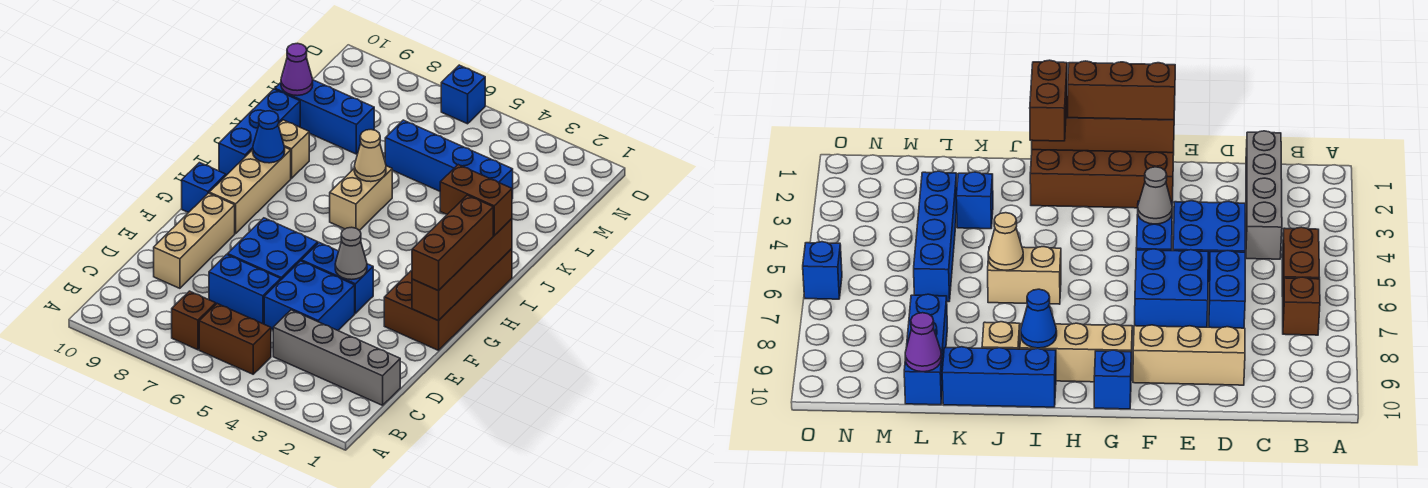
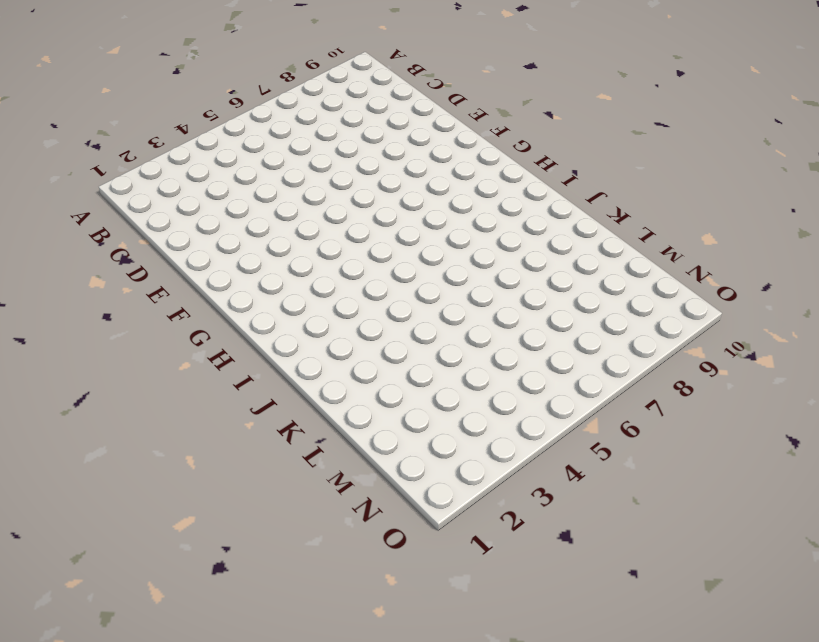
none -> brown 1x2 brick [199,304,271,374]
none -> brown 1x1 brick [172,291,216,350]
none -> grey 1x4 brick [273,310,400,405]

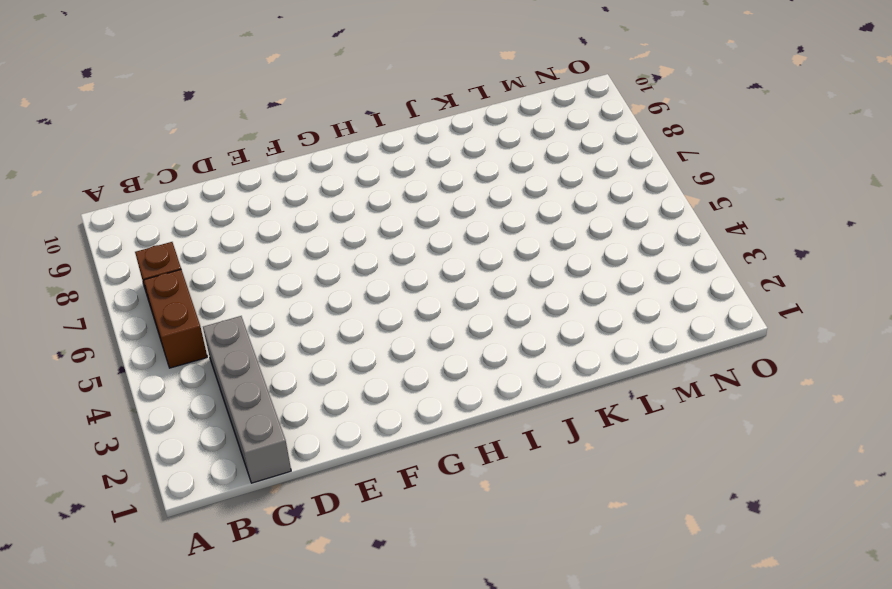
none -> blue 2x2 brick [264,261,355,330]
none -> blue 1x2 brick [209,255,281,324]
none -> tan 1x3 brick [154,193,235,288]

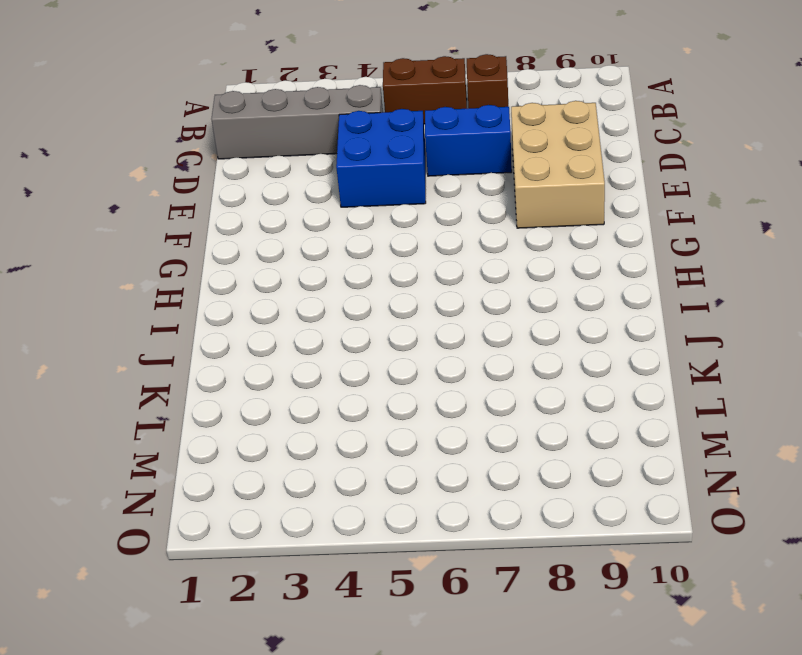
tan 2x3 brick [511,101,605,228] -> tan 1x3 brick [154,193,235,288]
none -> blue 2x2 brick [227,218,318,280]
none -> brown 2x4 brick [384,249,512,350]
none -> blue 1x2 brick [301,243,373,313]

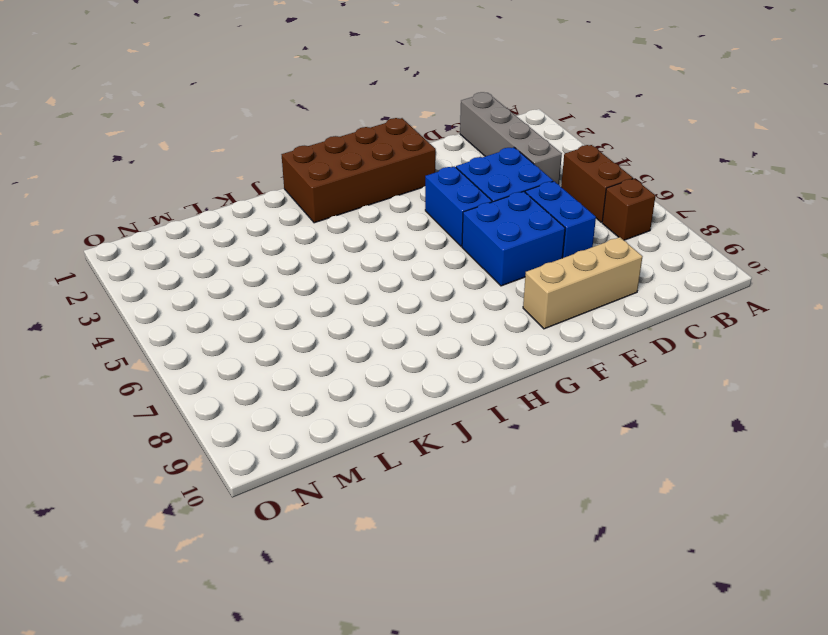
none -> tan 1x3 brick [209,148,291,233]
none -> blue 1x1 brick [182,163,226,213]
none -> tan 1x2 brick [330,166,392,230]

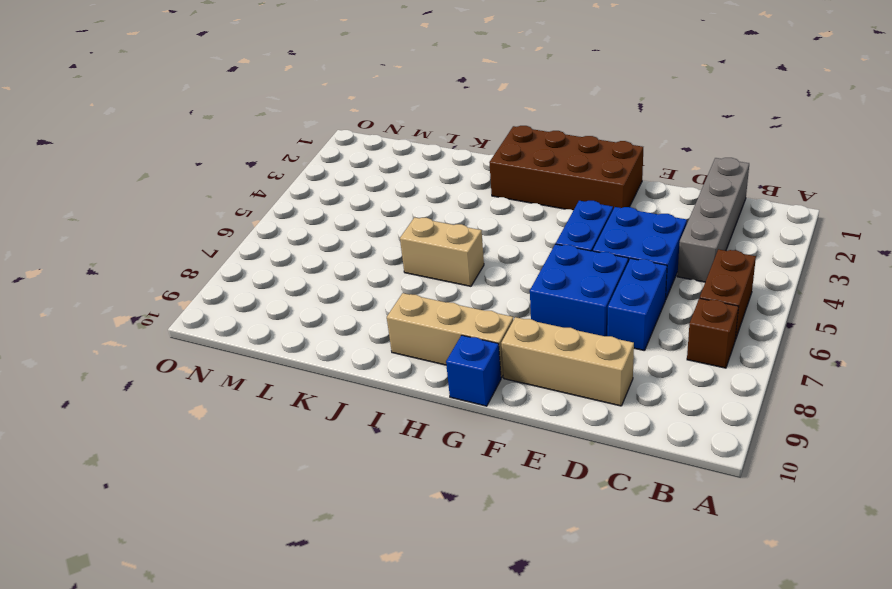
none -> blue 1x3 brick [219,89,300,175]
none -> tan 1x1 brick [278,120,309,178]
none -> blue 1x1 brick [956,172,993,229]

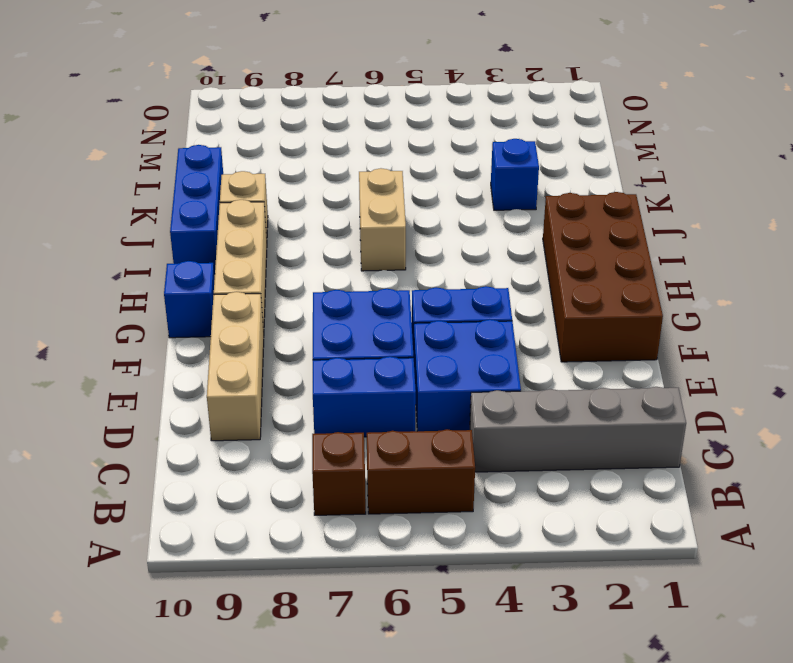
none -> blue 1x4 brick [385,120,513,199]
none -> blue 1x3 brick [275,80,374,154]
none -> blue 1x1 brick [441,65,485,124]

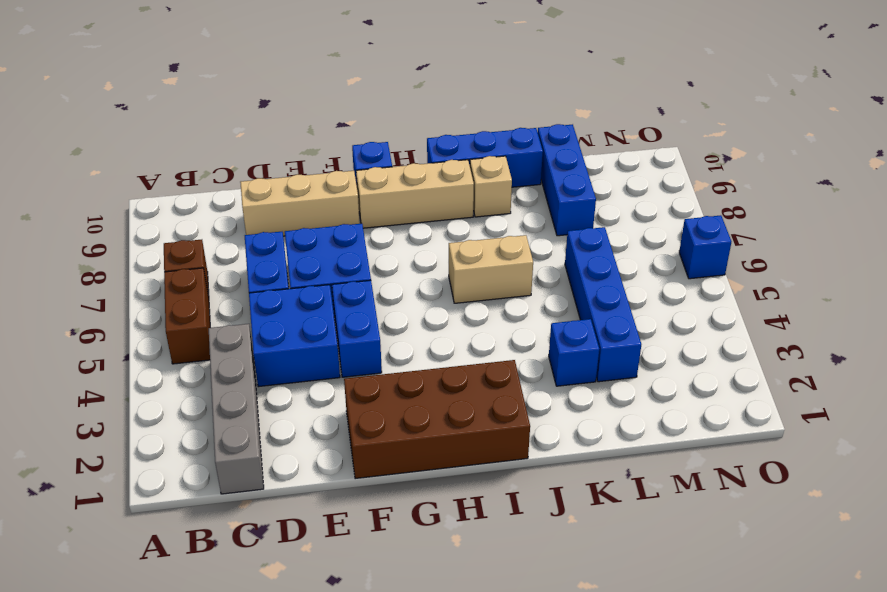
none -> brown 1x4 brick [412,219,512,321]
none -> grey 1x1 cone [335,227,367,280]
none -> blue 1x1 cone [253,111,285,163]

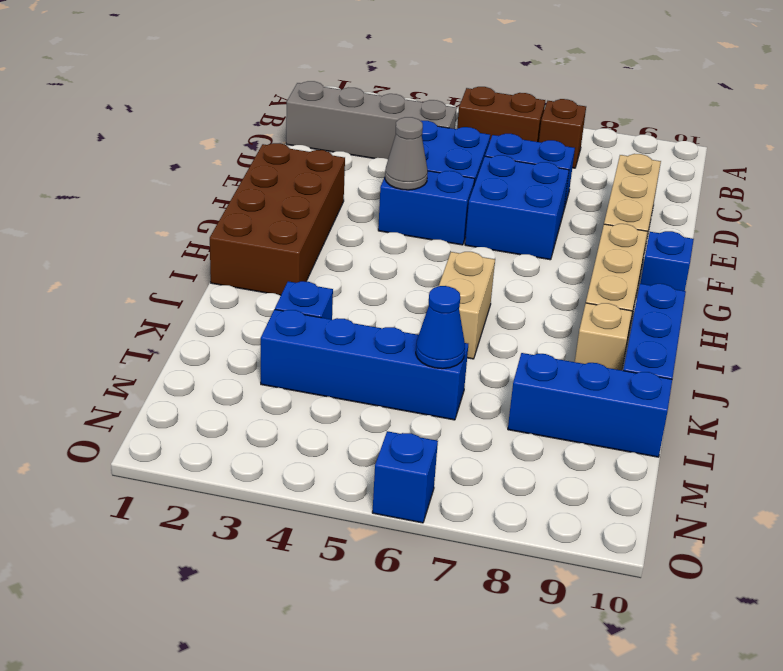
blue 1x1 cone [416,286,465,369] -> blue 1x1 cone moved to [253,111,285,163]
none -> brown 1x4 brick [412,219,512,321]
none -> tan 1x1 cone [354,130,386,182]
none -> purple 1x1 cone [281,43,313,96]

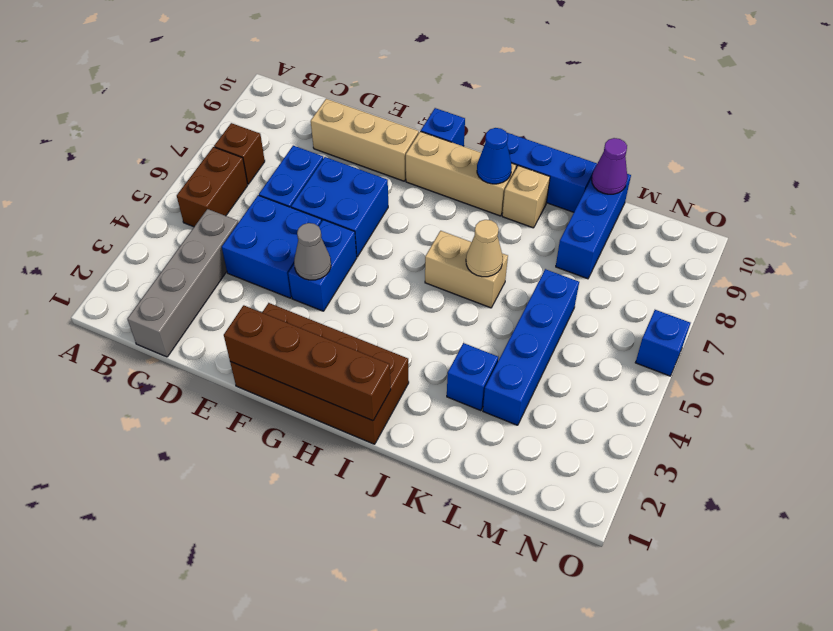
none -> brown 1x3 brick [412,195,493,291]
none -> brown 1x2 brick [440,165,512,236]

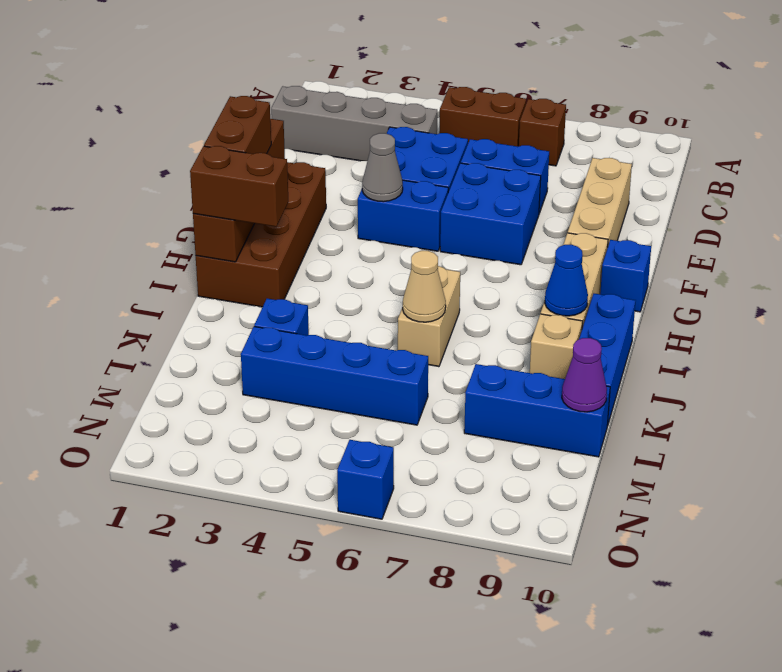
brown 1x2 brick [204,96,271,154] -> brown 1x3 brick [412,195,493,291]

